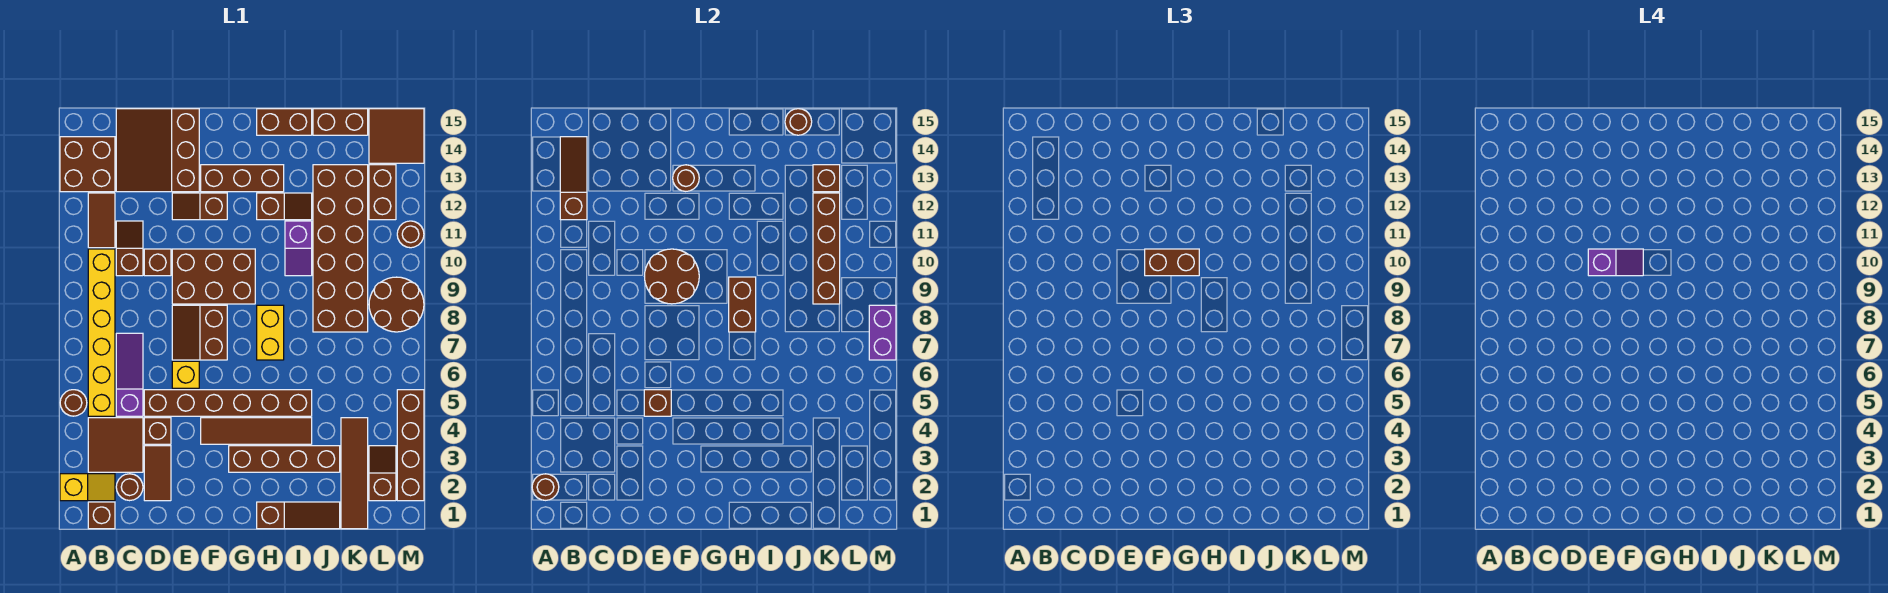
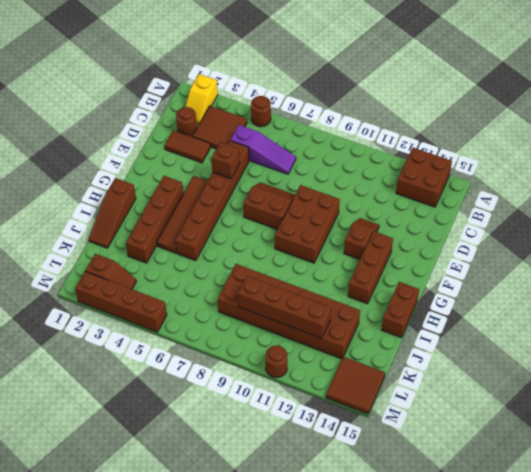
none -> brown 1x1 brick [88,502,115,529]
none -> yellow 1x6 brick [88,249,115,416]
none -> brown 1x2 tile [88,193,115,248]
none -> brown 1x2 slope [116,221,143,276]

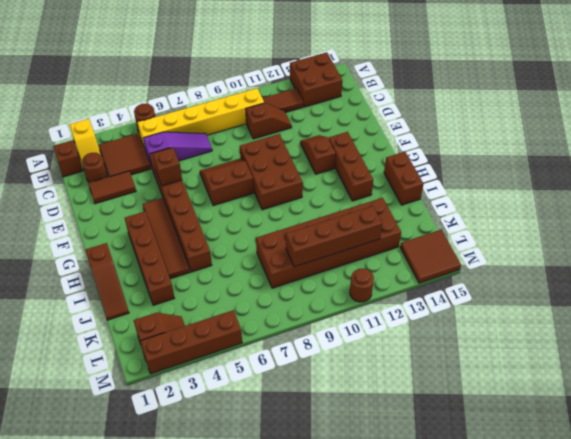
none -> brown 3x3 slope [116,109,199,192]
none -> brown 1x1 brick [144,418,171,444]
none -> brown 1x1 brick [144,249,171,276]
none -> yellow 1x1 brick [172,361,199,388]

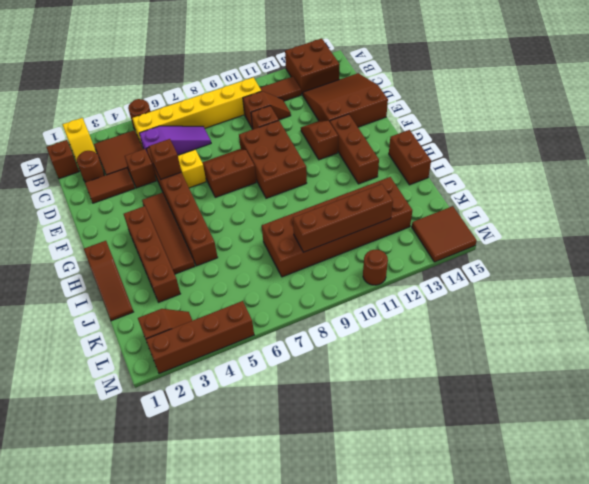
none -> yellow 1x2 brick [257,305,284,360]
none -> brown 1x2 slope [257,193,312,220]
none -> purple 1x2 slope [285,221,312,276]
none -> brown 1x2 brick [313,109,368,135]

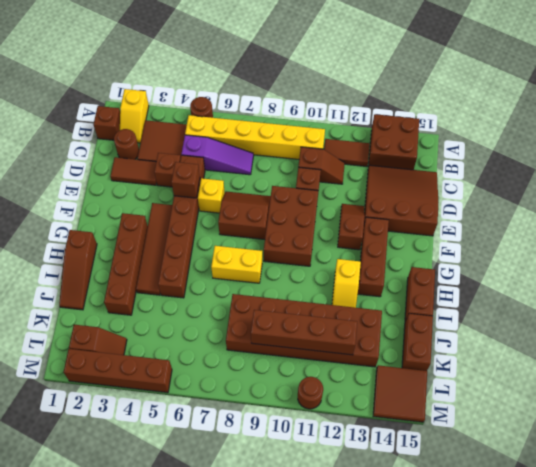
yellow 1x2 slope [332,259,361,308] -> brown 1x2 slope [257,193,312,220]
none -> purple 1x2 slope [285,221,312,276]
none -> brown 1x4 tile [341,418,368,529]
none -> brown 2x2 round brick [369,277,424,332]
none -> brown 1x2 brick [369,165,396,220]

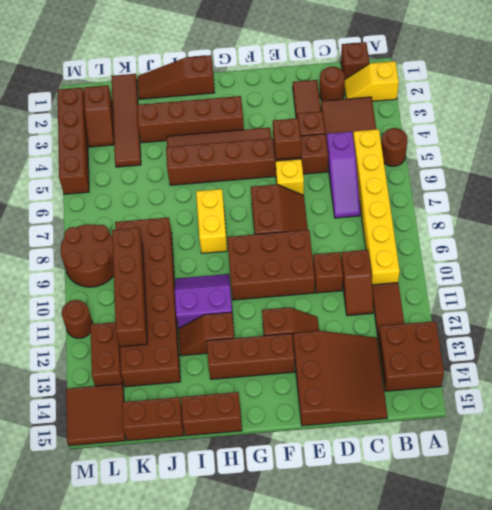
purple 2x2 slope [175,274,233,329] -> purple 1x2 slope [285,221,312,276]
none -> brown 1x1 round brick [532,474,559,500]
none -> brown 1x3 slope [560,137,587,220]
none -> brown 2x2 round brick [645,249,699,304]
none -> brown 1x1 round brick [673,165,699,191]

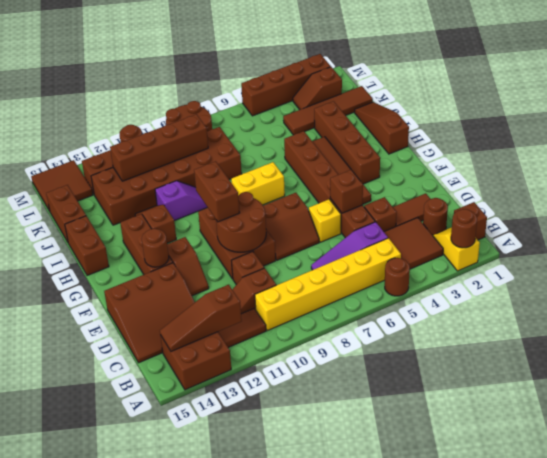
none -> brown 1x2 brick [729,277,756,332]
none -> brown 1x1 round brick [785,109,812,135]
none -> brown 1x1 brick [813,165,840,192]
none -> purple 1x2 brick [869,305,896,360]

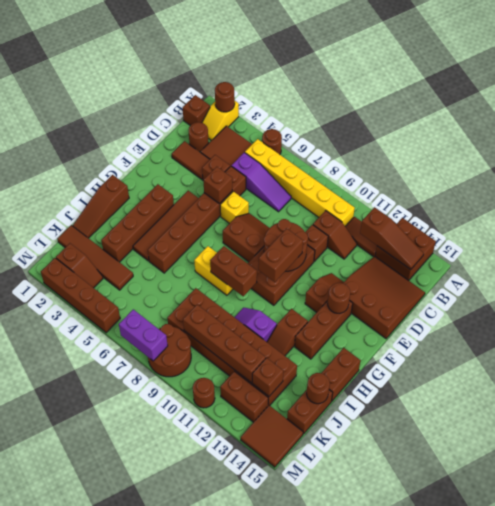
none -> purple 1x2 slope [1588,249,1643,276]

